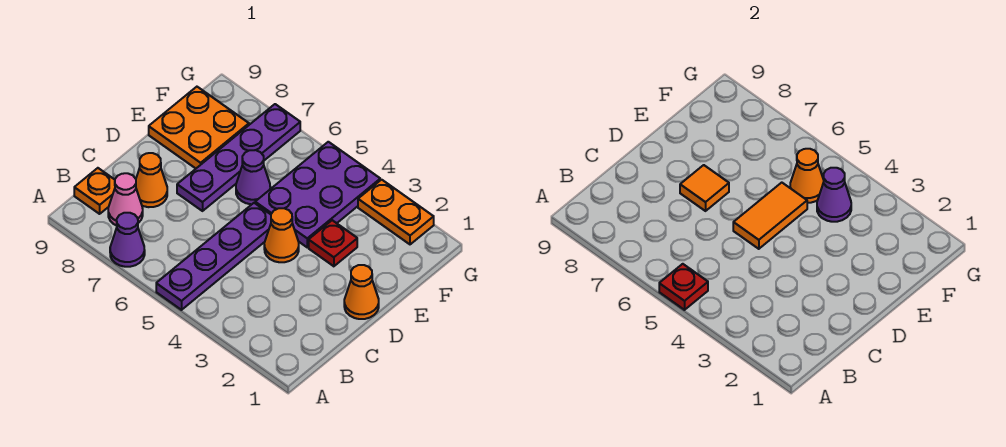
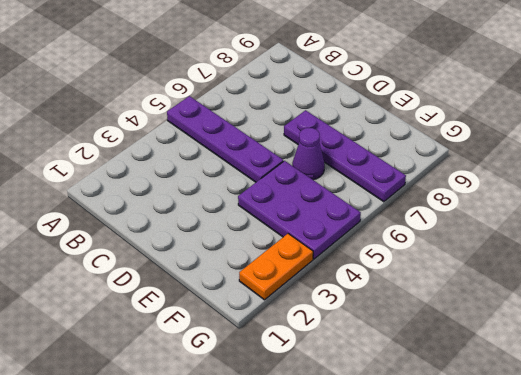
none -> purple 1x1 cone [110,213,145,267]
none -> pink 1x1 cone [108,173,143,226]
none -> orange 1x1 plate [74,168,115,214]

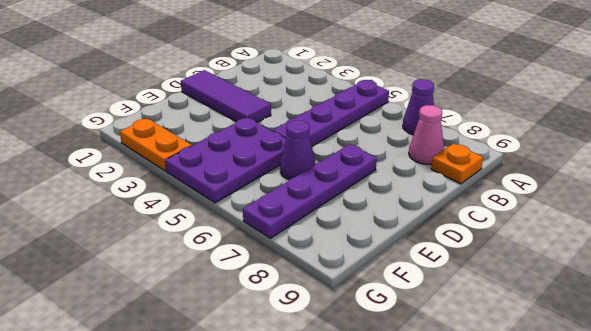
purple 1x3 tile [181,70,271,123] -> orange 1x1 cone [344,265,379,319]
none -> orange 1x1 cone [136,153,167,207]
none -> orange 1x1 cone [264,208,299,262]
none -> red 1x1 plate [309,220,357,266]

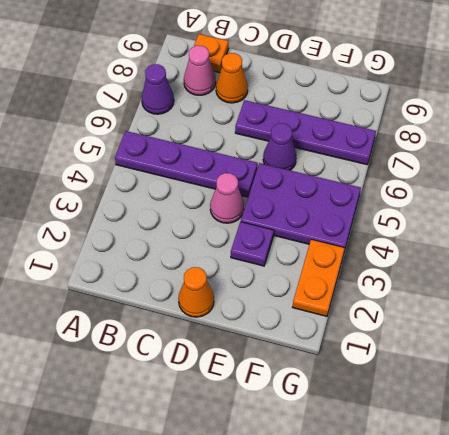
pink 1x1 cone [210,173,244,223] -> orange 1x1 cone [264,208,299,262]
purple 1x1 plate [231,222,274,266] -> red 1x1 plate [309,220,357,266]
none -> orange 2x2 plate [149,87,249,168]
none -> red 1x1 plate [659,264,708,310]
none -> orange 1x2 tile [733,183,807,249]

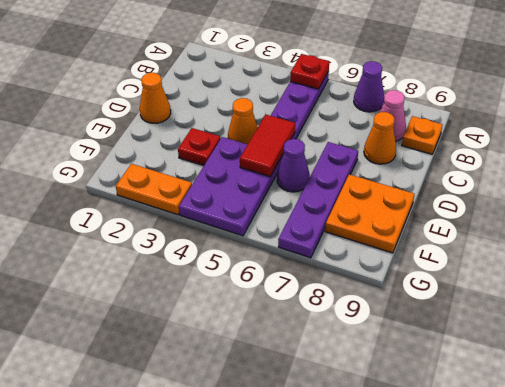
red 1x2 tile [240,114,295,176] -> orange 1x2 tile [733,183,807,249]
none -> orange 1x1 tile [680,165,729,211]
none -> purple 1x1 cone [817,168,851,222]
none -> orange 1x1 cone [790,149,824,203]

